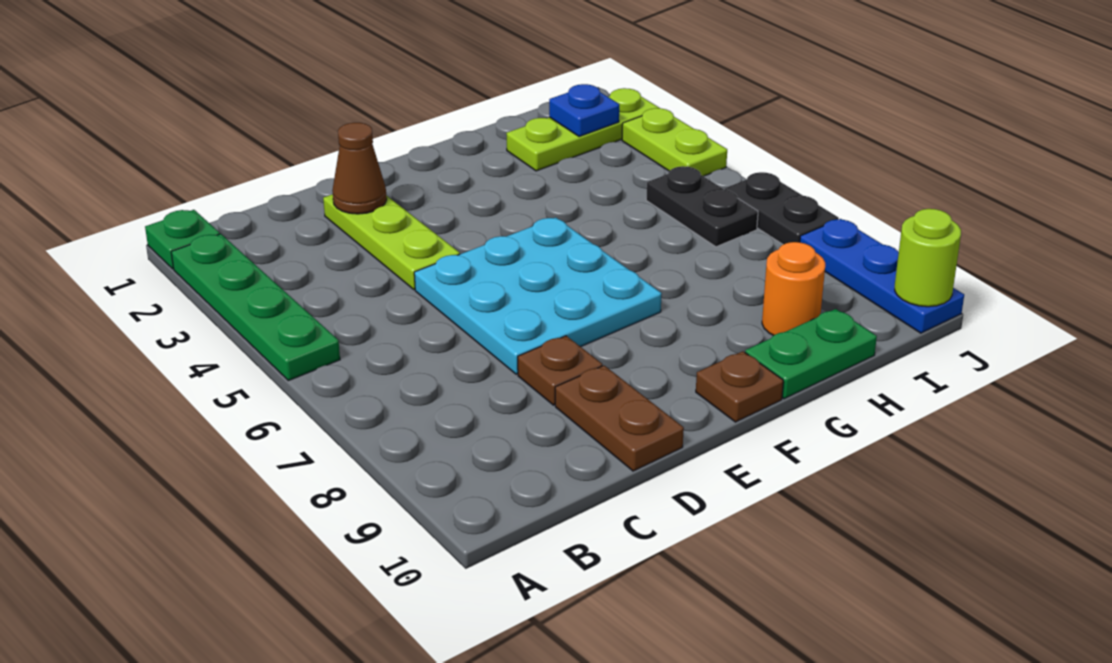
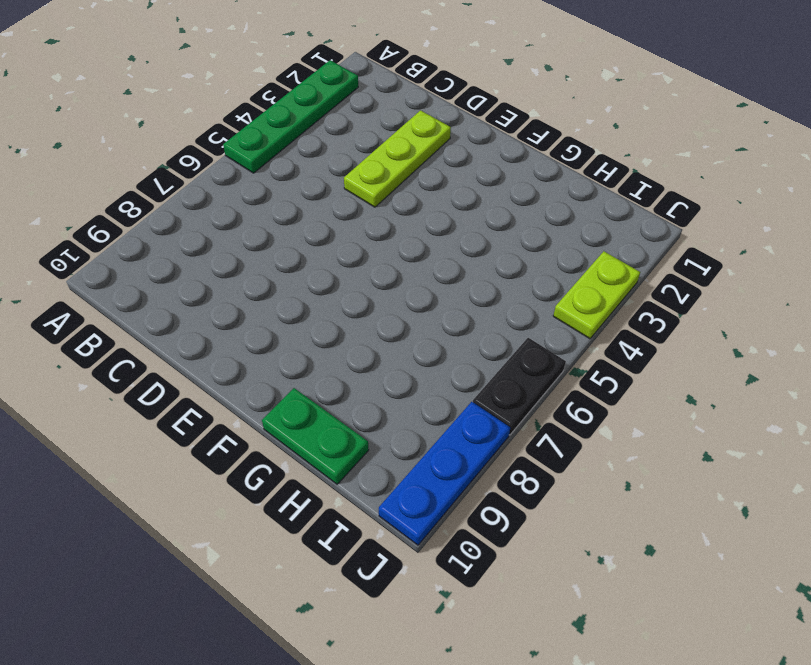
none -> green 1x1 plate [145,210,220,269]
none -> cyan 3x3 plate [414,217,662,374]
none -> brown 1x1 plate [518,336,602,405]

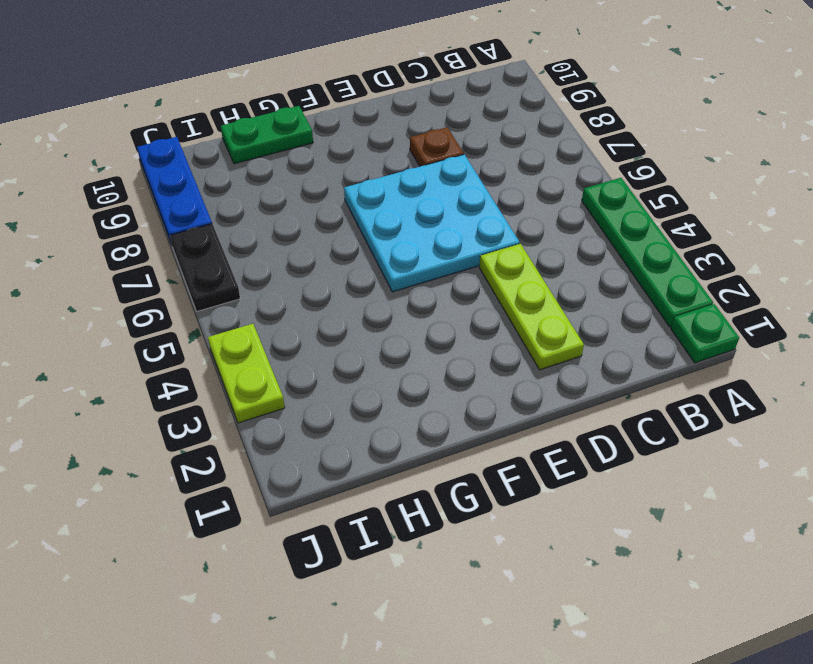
none -> brown 1x2 plate [555,366,684,471]
none -> brown 1x1 plate [696,351,783,422]
none -> lime 1x3 plate [506,88,659,171]

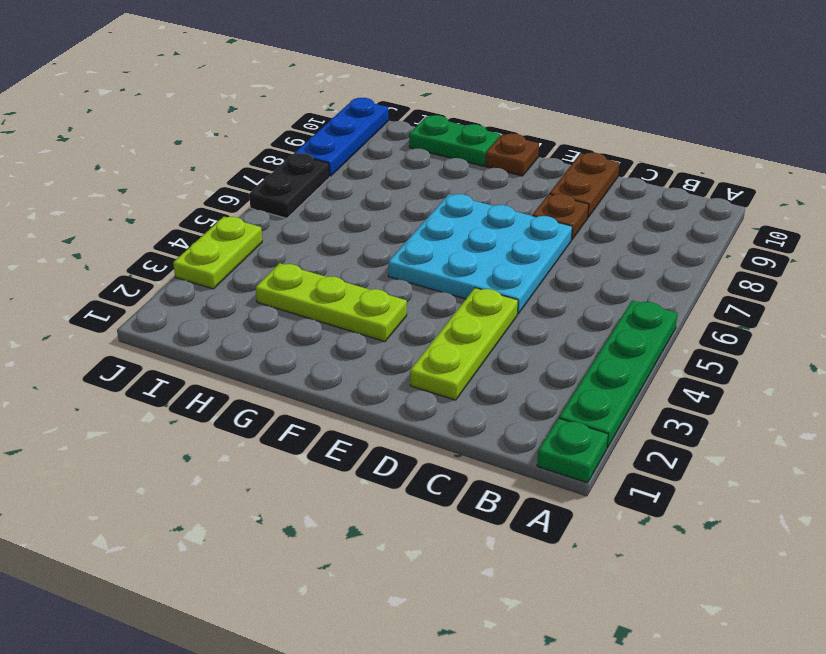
lime 1x3 plate [256,263,407,342] -> lime 1x3 plate moved to [506,88,659,171]
none -> orange 1x1 round brick [762,242,825,336]
none -> black 1x2 plate [646,166,758,247]
none -> brown 1x1 cone [332,123,387,214]

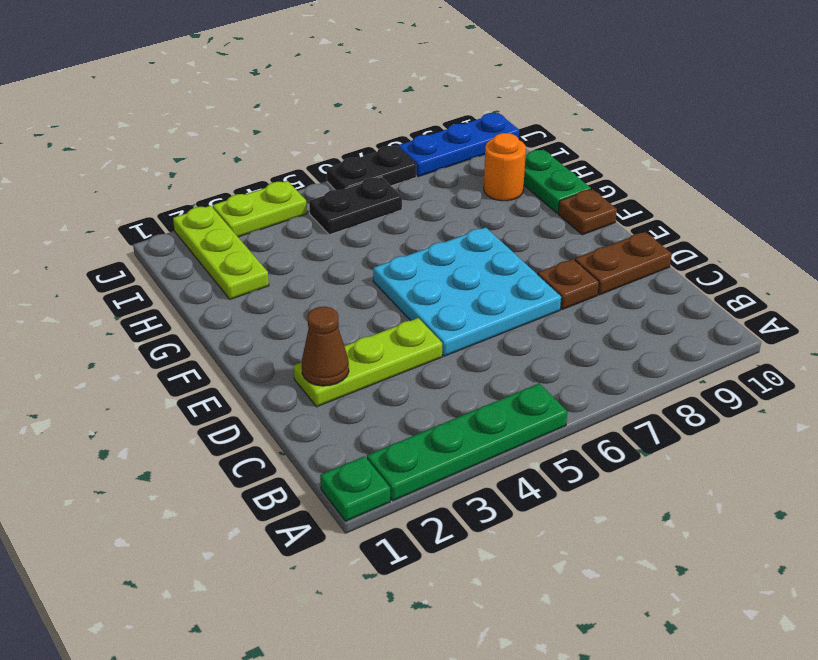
none -> blue 1x1 plate [549,84,619,137]
none -> lime 1x1 round brick [895,209,961,307]

